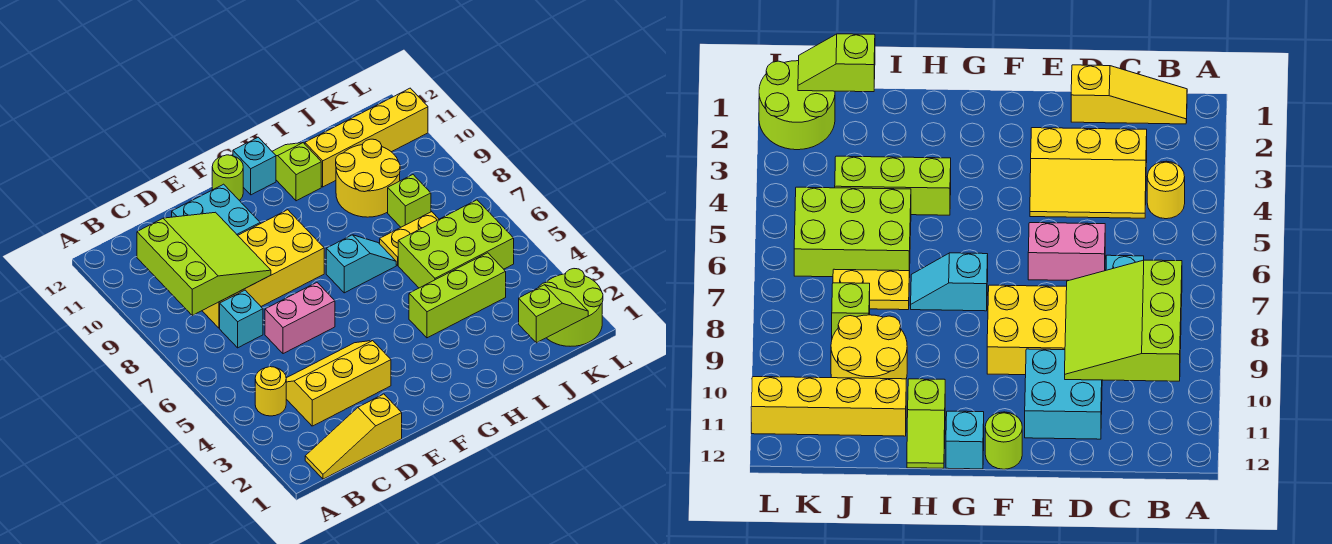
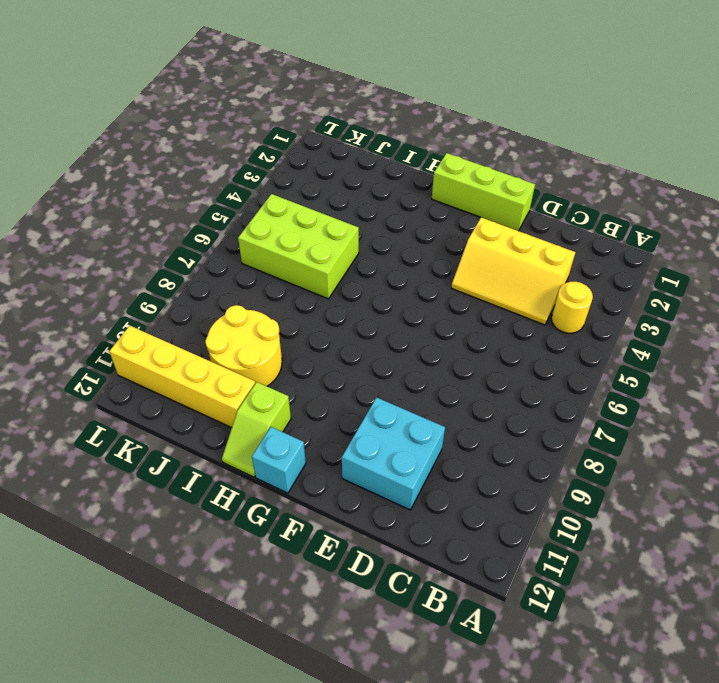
lime 1x3 brick [432,153,535,231] -> lime 1x3 brick moved to [409,253,506,338]
none -> yellow 1x3 slope [305,394,402,479]
none -> cyan 1x1 brick [220,290,263,348]
none -> yellow 2x4 brick [202,210,324,328]

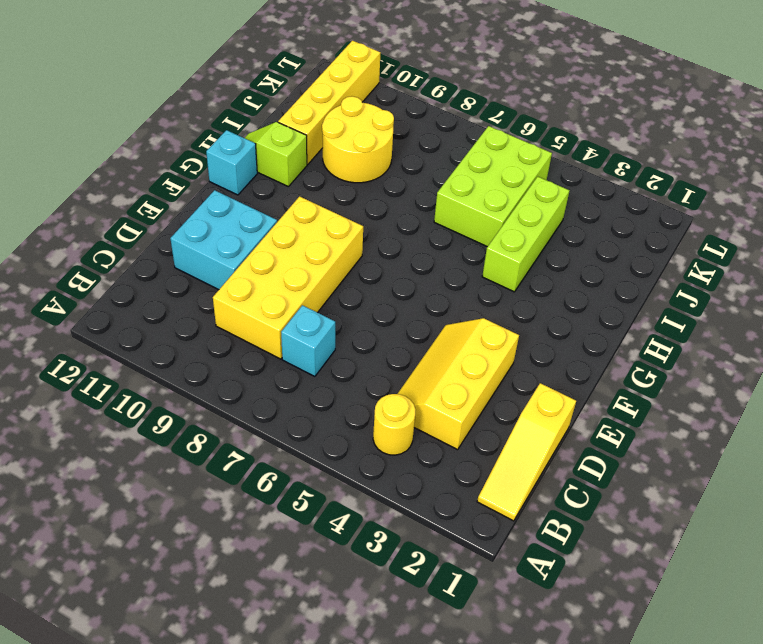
none -> pink 1x2 brick [265,283,335,354]
none -> lime 1x1 round brick [212,155,243,200]
none -> cyan 1x2 slope [326,235,396,293]

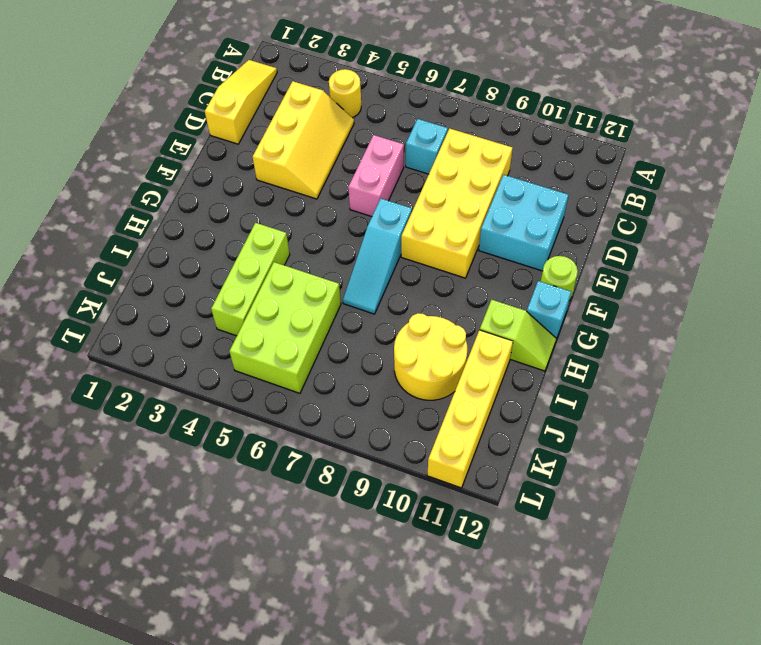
cyan 1x3 slope [343,199,412,314] -> cyan 1x2 slope [326,235,396,293]
none -> yellow 1x2 plate [380,212,439,265]
none -> lime 1x1 brick [388,175,431,227]
none -> lime 2x2 round brick [539,269,603,346]

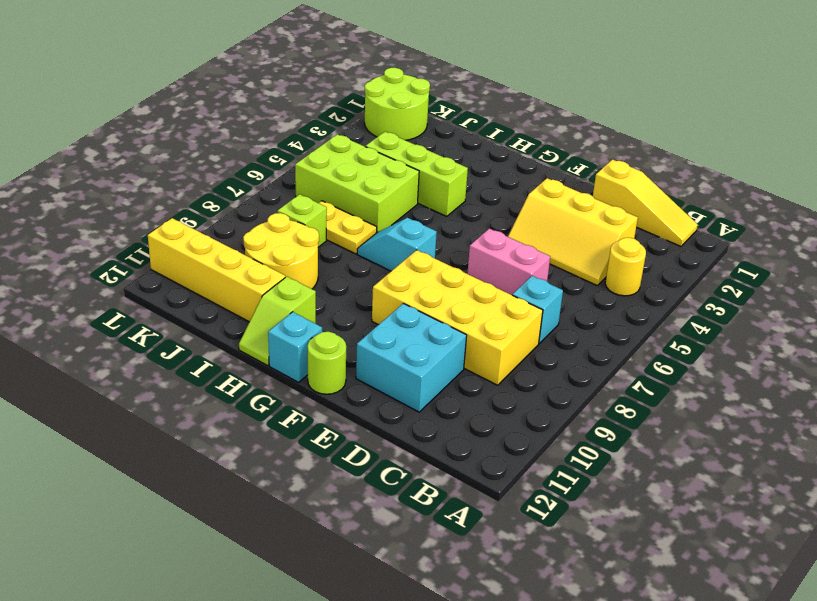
none -> lime 3x3 slope [137,212,271,315]
none -> lime 1x2 slope [519,285,588,343]

